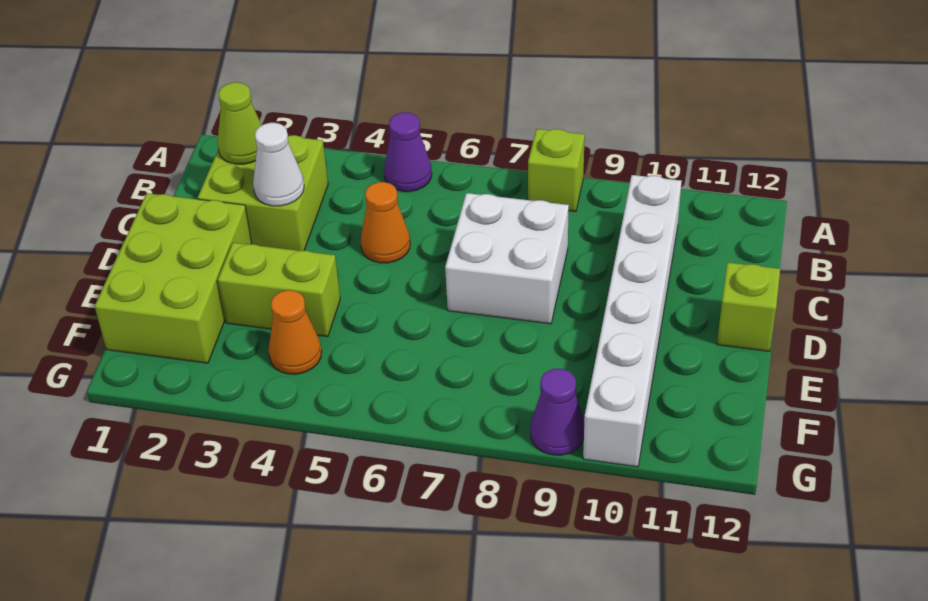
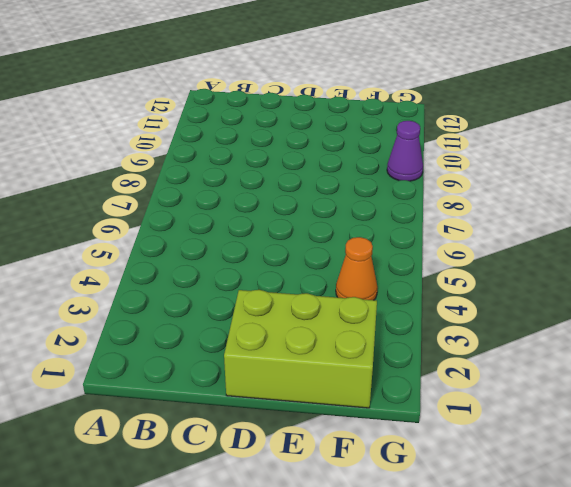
none -> purple 1x1 cone [384,113,432,192]
none -> lime 1x1 brick [528,129,585,212]
none -> lime 2x2 brick [198,135,328,251]

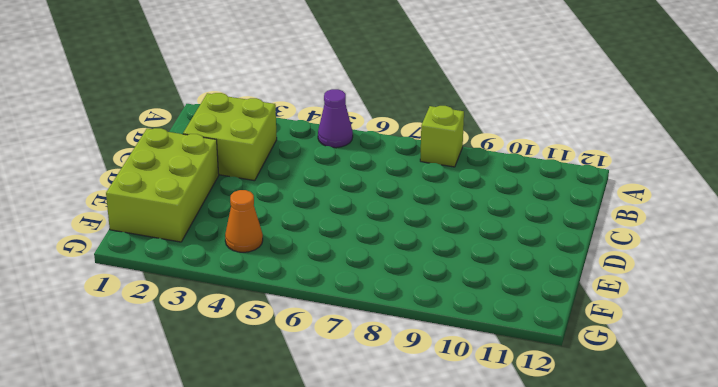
none -> white 1x6 brick [583,175,682,467]
none -> orange 1x1 cone [361,182,410,263]
none -> white 2x2 brick [445,193,569,324]

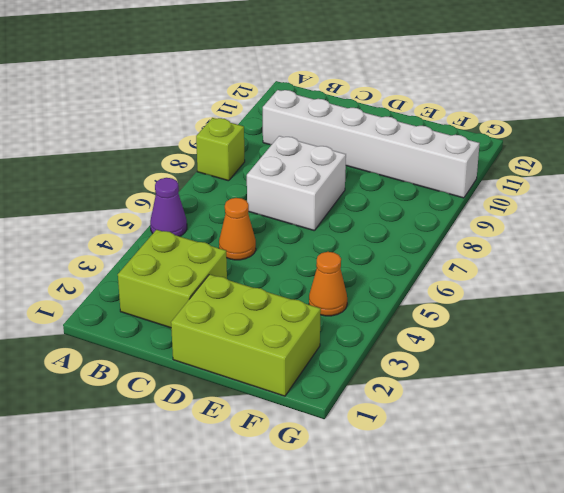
none -> lime 1x1 brick [717,262,780,351]
none -> lime 1x2 brick [218,243,340,337]
none -> purple 1x1 cone [530,369,584,455]

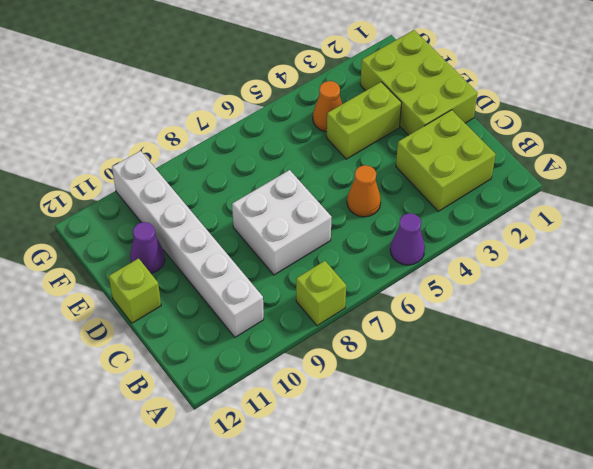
purple 1x1 cone [130,222,165,273] -> purple 1x1 cone moved to [530,369,584,455]
none -> lime 1x1 cone [217,82,262,164]
none -> white 1x1 cone [253,123,304,206]

